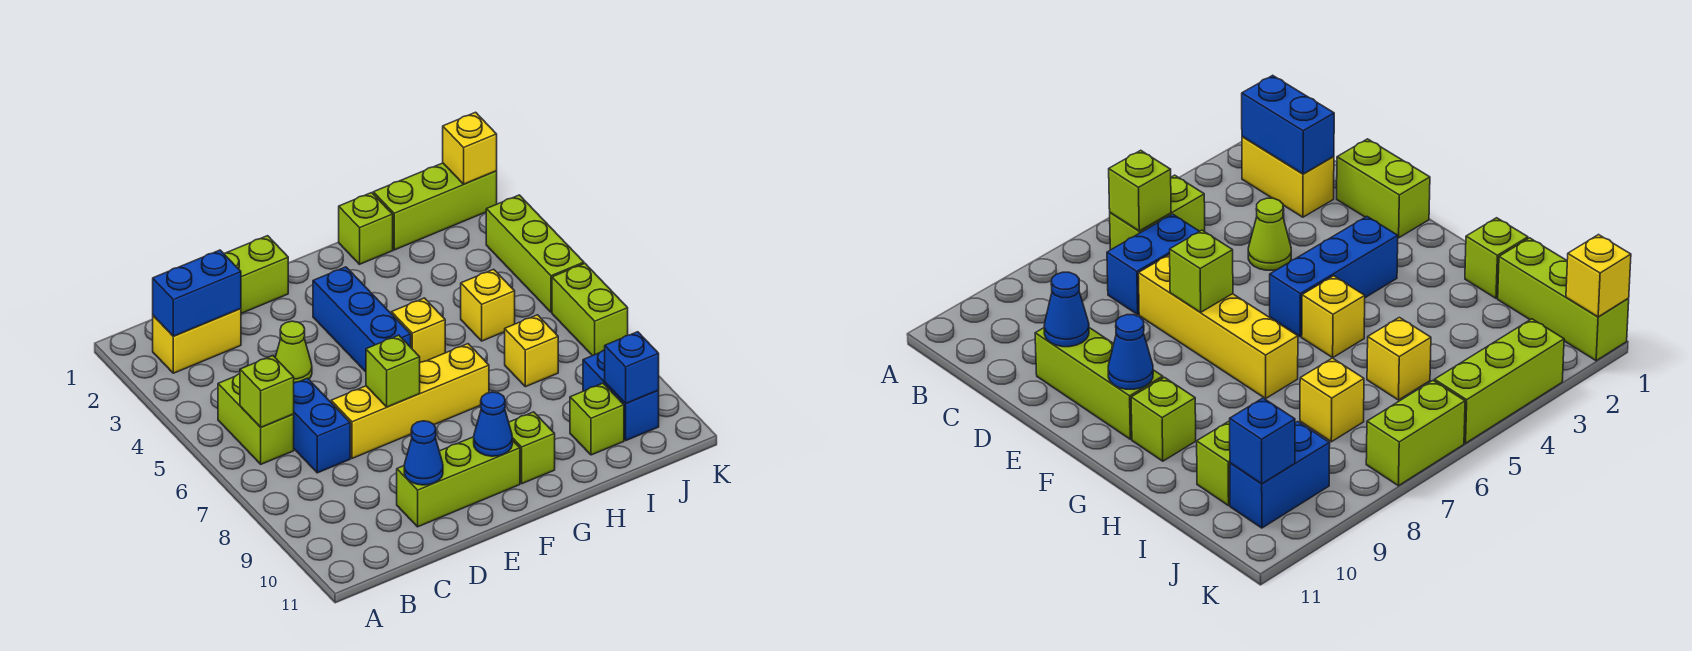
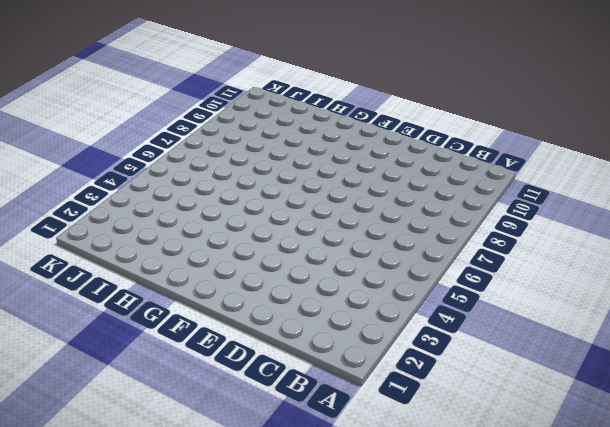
none -> yellow 1x2 brick [152,309,241,373]
none -> lime 1x2 brick [218,374,294,464]
none -> blue 1x2 brick [294,378,350,473]

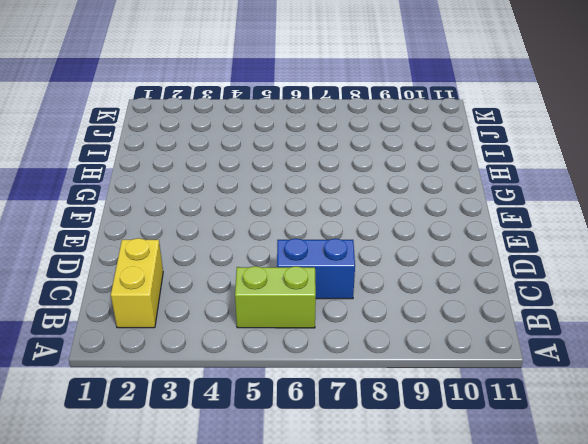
none -> lime 1x2 brick [224,236,288,313]
none -> lime 1x1 cone [275,321,312,383]
none -> yellow 1x4 brick [331,344,489,458]

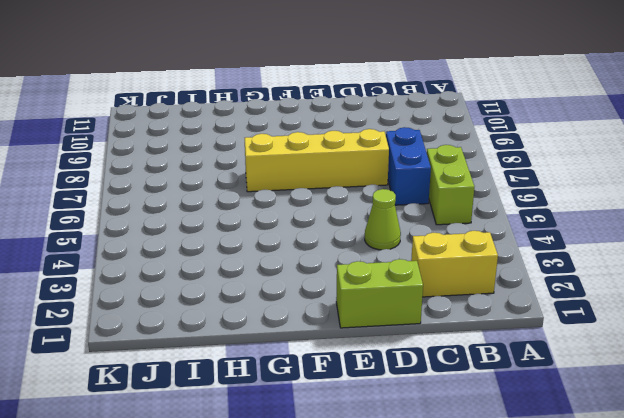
none -> lime 1x3 brick [397,437,520,527]
none -> blue 1x3 brick [313,267,411,372]
none -> yellow 1x1 brick [391,298,445,362]

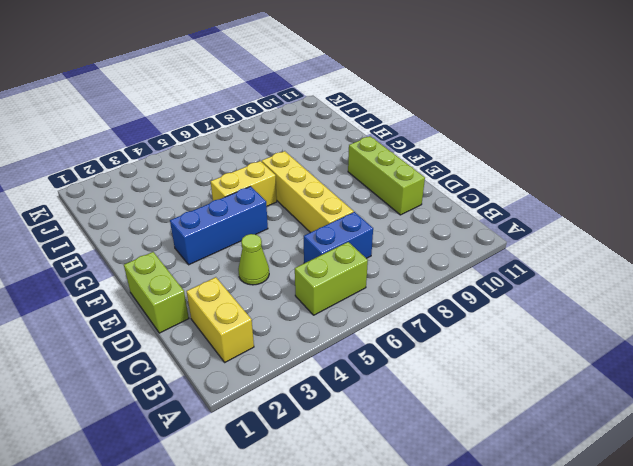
yellow 1x2 brick [211,161,277,206] -> yellow 1x1 brick [391,298,445,362]
none -> lime 1x1 brick [509,412,555,484]
none -> lime 1x1 brick [339,193,393,264]
none -> lime 1x3 brick [373,163,497,250]

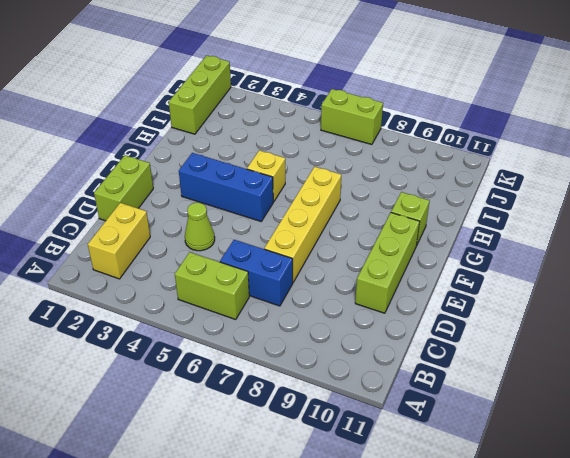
none -> lime 1x1 brick [339,193,393,264]
none -> yellow 1x1 brick [461,269,515,341]
none -> yellow 1x1 brick [505,315,558,387]

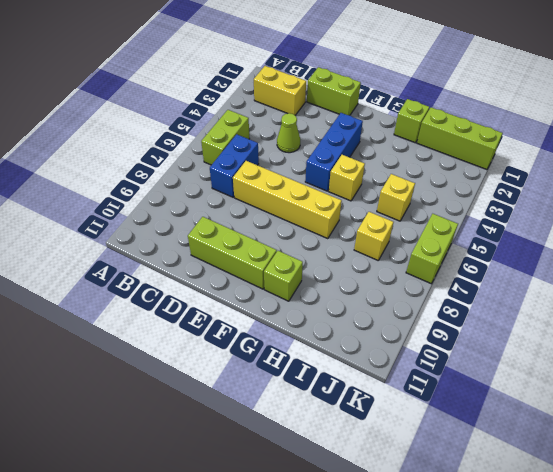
none -> lime 1x1 brick [570,383,624,455]
none -> blue 1x2 brick [583,350,659,440]
none -> lime 1x3 brick [486,195,584,312]

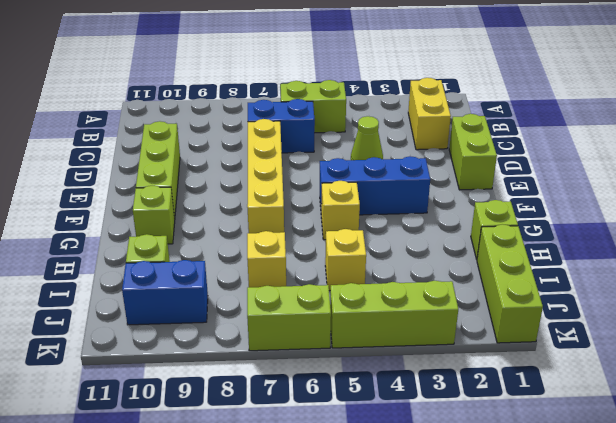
none -> blue 1x2 brick [153,250,241,336]
none -> lime 1x1 brick [240,356,294,427]
none -> blue 1x1 cone [404,421,443,485]

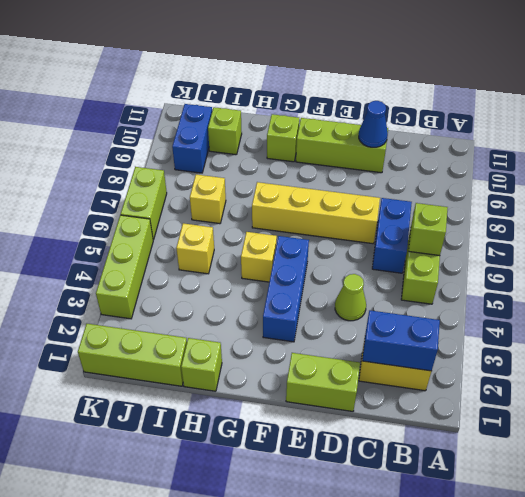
none -> lime 1x1 brick [366,335,420,407]
none -> blue 1x1 cone [474,392,513,456]
none -> blue 1x1 brick [605,332,659,404]

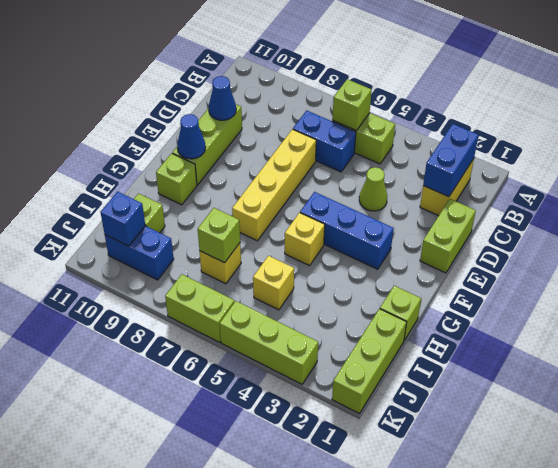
lime 1x1 brick [198,208,240,263] -> lime 1x1 brick moved to [366,335,420,407]
none -> yellow 1x1 brick [443,112,497,184]

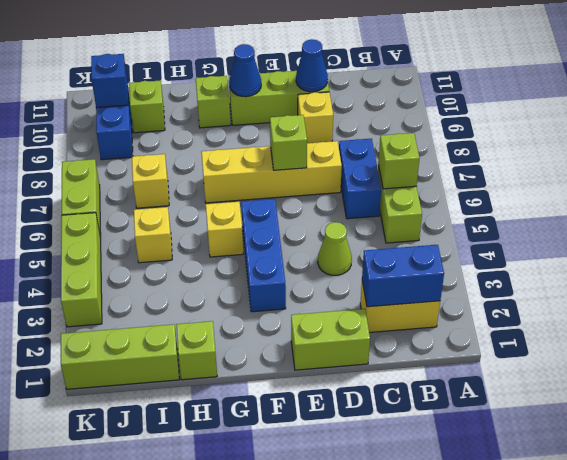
yellow 1x1 brick [298,92,333,143] -> yellow 1x1 brick moved to [443,112,497,184]

